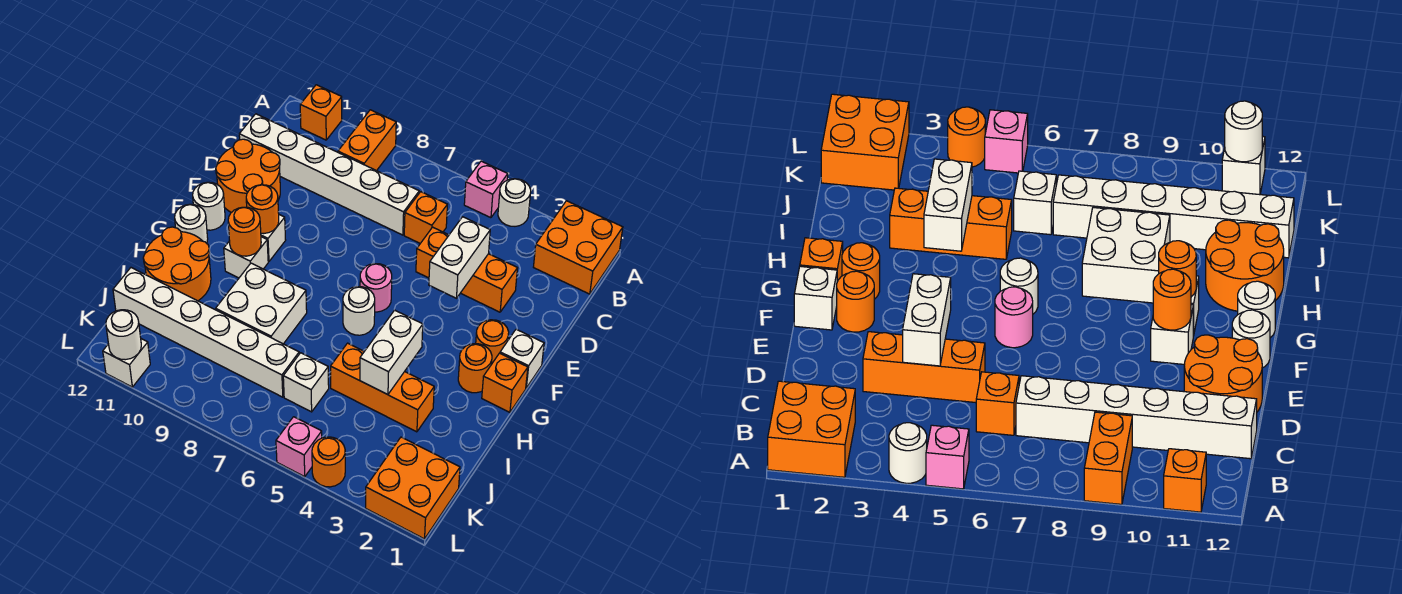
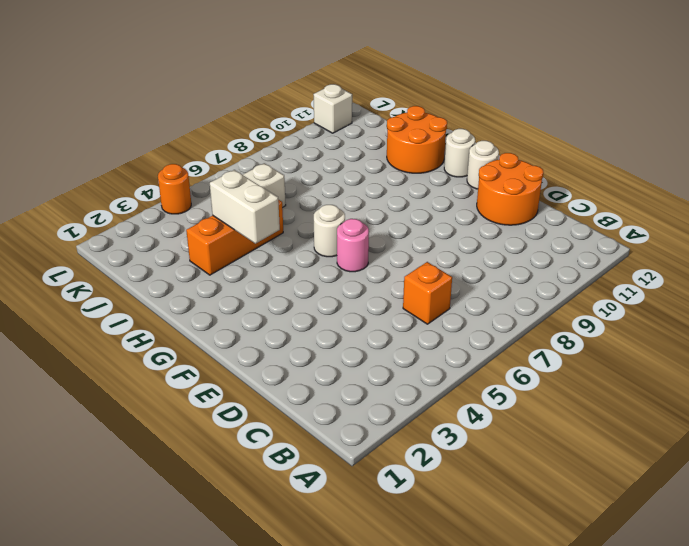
none -> orange 2x2 brick [534,201,623,294]
none -> white 1x1 round brick [498,179,531,226]
none -> pink 1x1 brick [464,161,508,218]
none -> orange 1x2 brick [338,110,396,171]

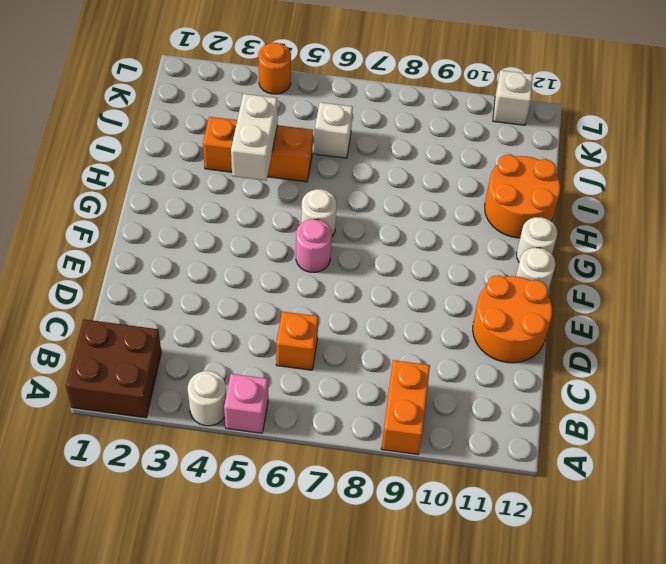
brown 2x2 brick [66,319,161,418] -> orange 2x2 brick [534,201,623,294]
none -> orange 1x1 brick [300,85,342,140]
none -> white 1x6 brick [239,114,419,235]
none -> orange 1x3 brick [416,227,517,312]
none -> white 1x1 brick [500,329,544,388]

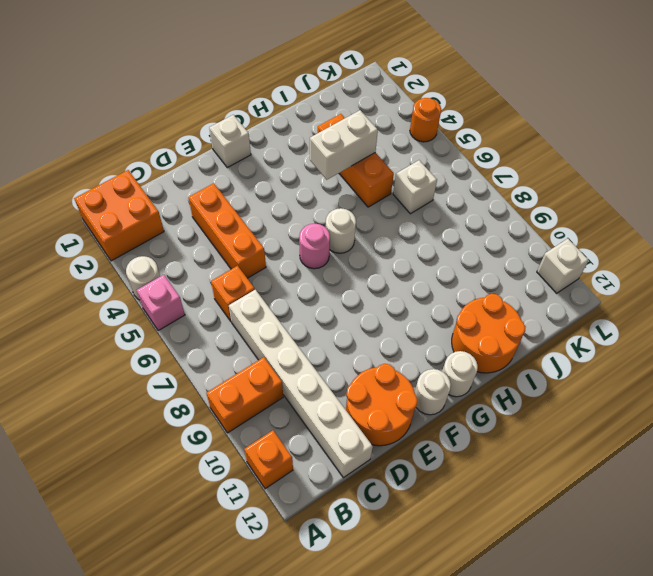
none -> orange 1x1 round brick [476,320,509,363]
none -> white 1x1 brick [261,215,286,261]
none -> orange 1x1 brick [482,353,528,412]
none -> orange 1x1 round brick [458,344,492,393]

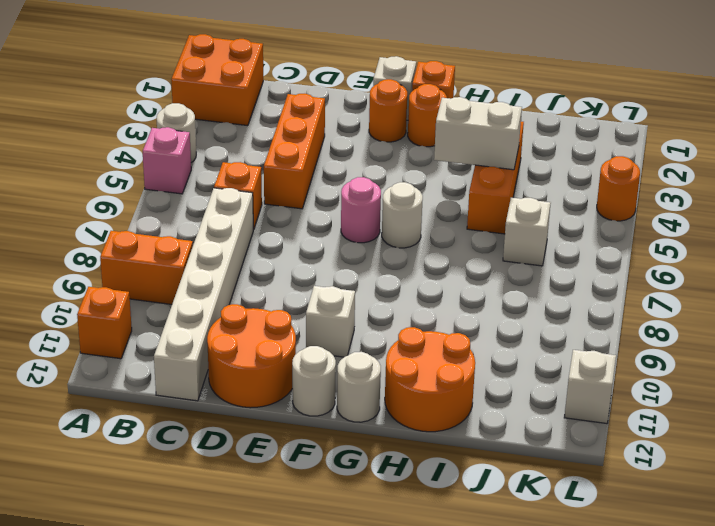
none -> white 1x1 brick [224,237,268,278]
none -> white 2x2 brick [216,263,307,344]
none -> white 1x6 brick [113,268,299,397]
none -> orange 2x2 brick [366,437,460,539]

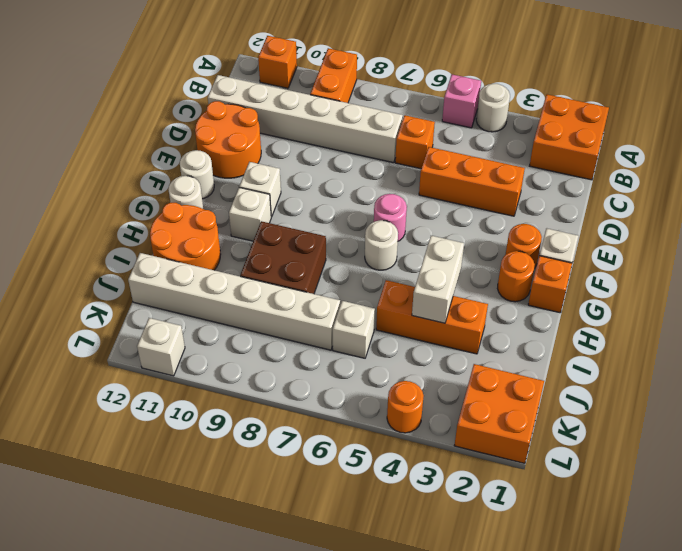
brown 2x2 brick [240,221,326,294] -> white 2x2 brick [216,263,307,344]
none -> pink 1x1 brick [276,417,322,477]
none -> white 1x2 brick [429,217,490,298]
none -> orange 1x1 round brick [246,185,279,234]
none -> orange 1x1 round brick [228,207,261,256]

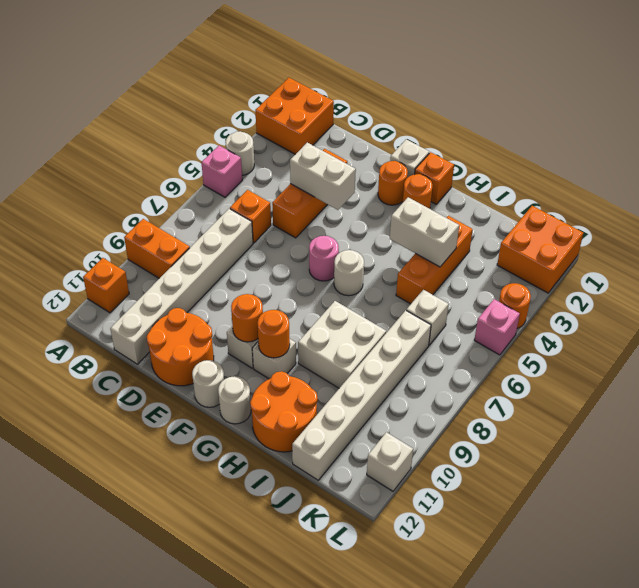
none -> white 1x1 round brick [106,310,141,360]

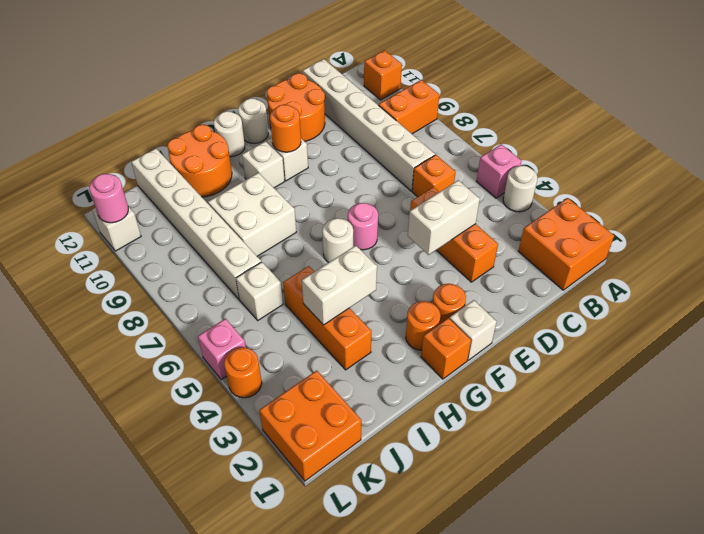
pink 1x1 round brick [89,174,128,223] -> white 1x1 round brick [106,310,141,360]
none -> orange 1x1 round brick [228,207,261,256]

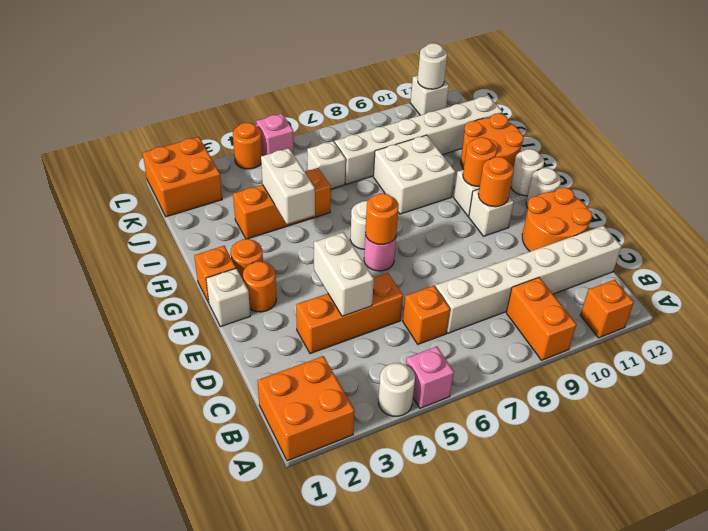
orange 1x1 round brick [365,193,399,245] -> none

